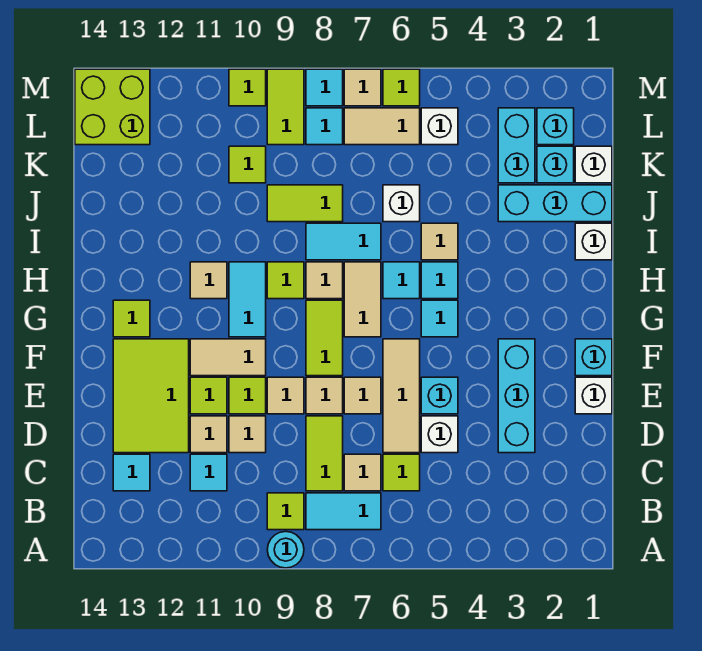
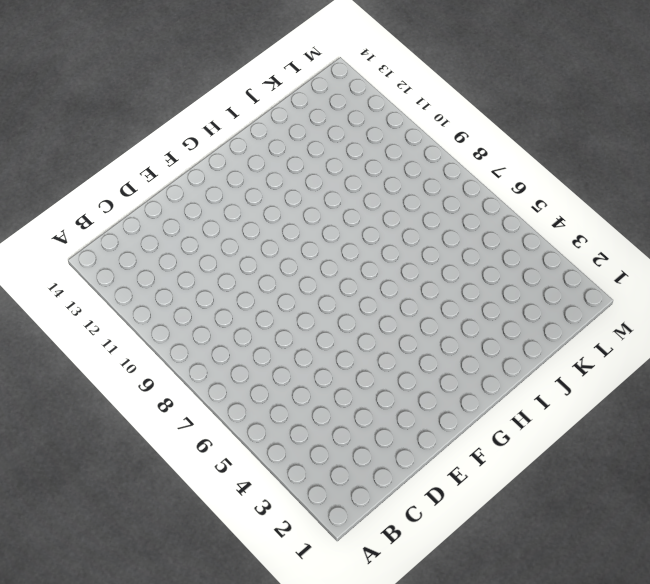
none -> cyan 1x1 round brick [267,531,304,568]
none -> cyan 1x2 tile [306,493,381,530]
none -> lime 1x1 tile [267,493,304,530]
none -> lime 1x1 tile [383,454,420,491]

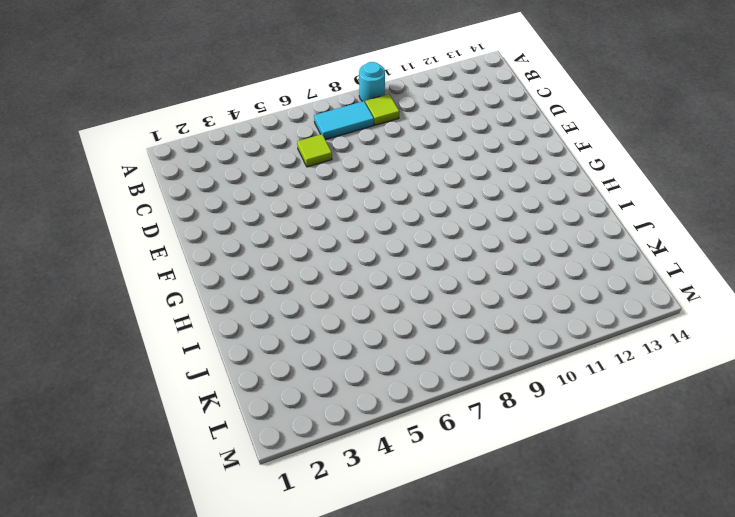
none -> tan 1x1 tile [344,454,381,491]
none -> lime 1x2 tile [306,416,343,491]
none -> cyan 1x1 tile [190,454,227,491]
none -> cyan 1x1 tile [113,454,150,491]

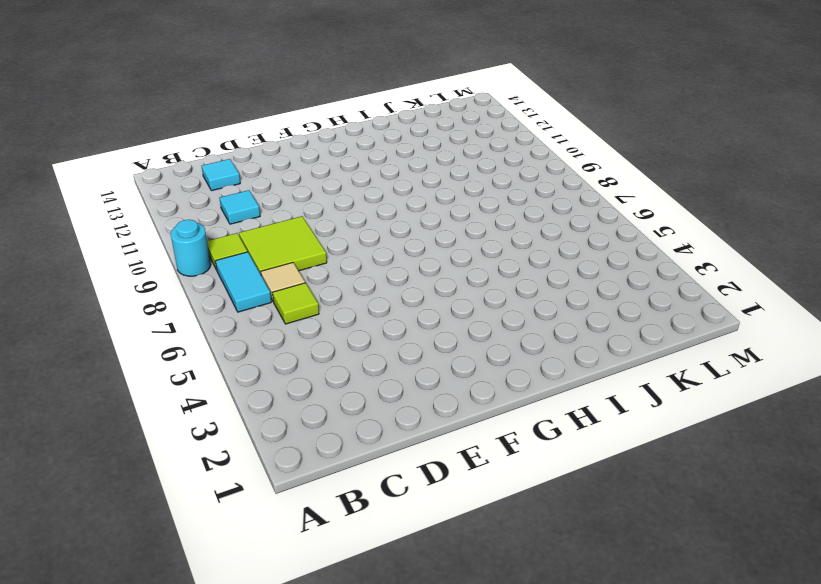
lime 2x2 tile [239,216,327,274] -> lime 1x2 tile [306,416,343,491]
none -> cyan 1x3 brick [498,339,535,453]
none -> white 1x1 brick [421,416,458,453]
none -> tan 1x3 tile [383,339,420,453]
none -> tan 1x1 tile [229,416,266,453]

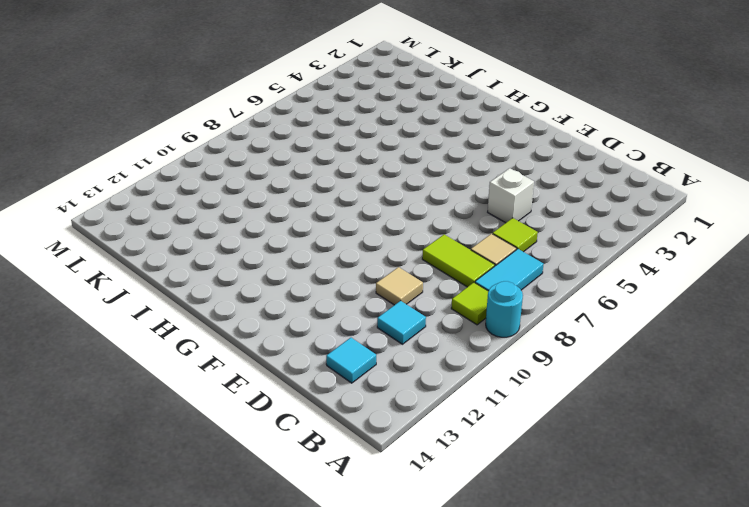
none -> cyan 1x3 brick [498,339,535,453]
none -> tan 1x3 tile [383,339,420,453]
none -> tan 1x1 tile [190,416,227,453]
none -> lime 2x3 tile [113,339,189,453]

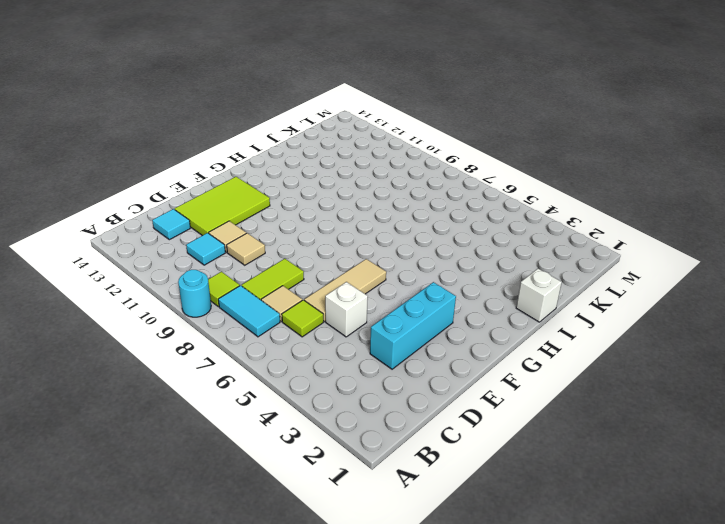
none -> white 1x1 brick [575,377,612,414]
none -> cyan 1x1 brick [421,377,458,414]
none -> tan 1x1 tile [344,377,381,414]
none -> tan 1x1 tile [306,377,343,414]

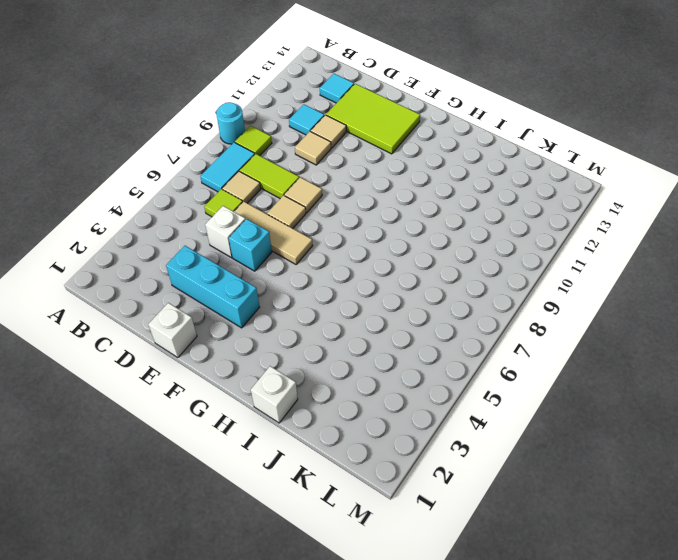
none -> tan 1x1 tile [267,377,304,414]
none -> lime 1x1 tile [229,377,266,414]
none -> lime 1x1 tile [190,377,227,414]
none -> cyan 1x1 brick [575,339,612,376]

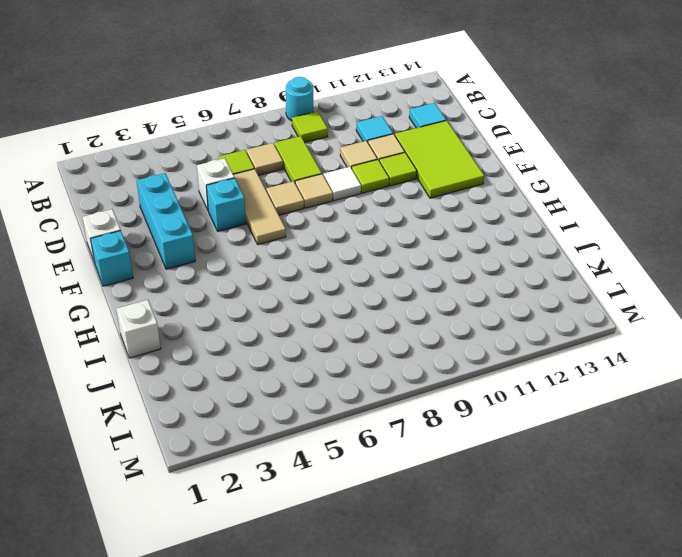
white 1x1 tile [324,167,361,201] -> tan 1x1 tile [267,377,304,414]
none -> cyan 1x2 tile [306,493,381,530]
none -> lime 1x2 tile [306,300,343,376]
none -> tan 1x2 tile [190,339,266,376]
none -> cyan 1x1 tile [421,300,458,337]

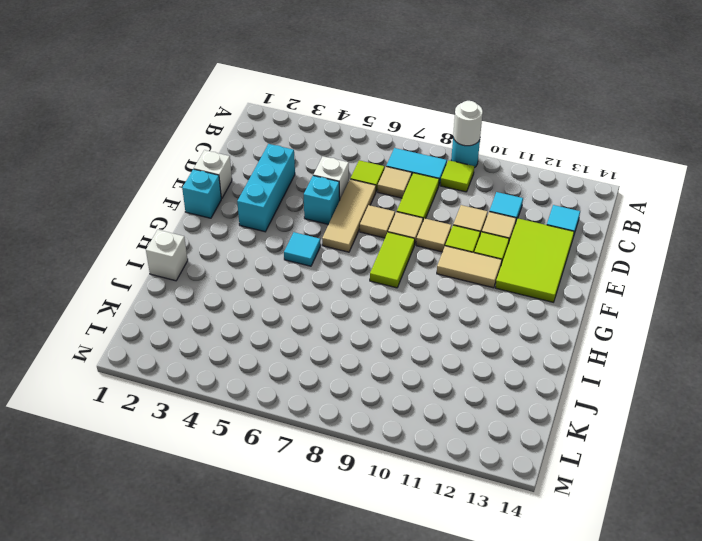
white 1x1 round brick [453,101,483,146] -> none
none -> tan 1x2 tile [344,262,381,337]
none -> cyan 1x2 tile [229,262,266,337]
none -> lime 1x1 tile [113,300,150,337]
none -> cyan 1x1 tile [421,262,458,299]

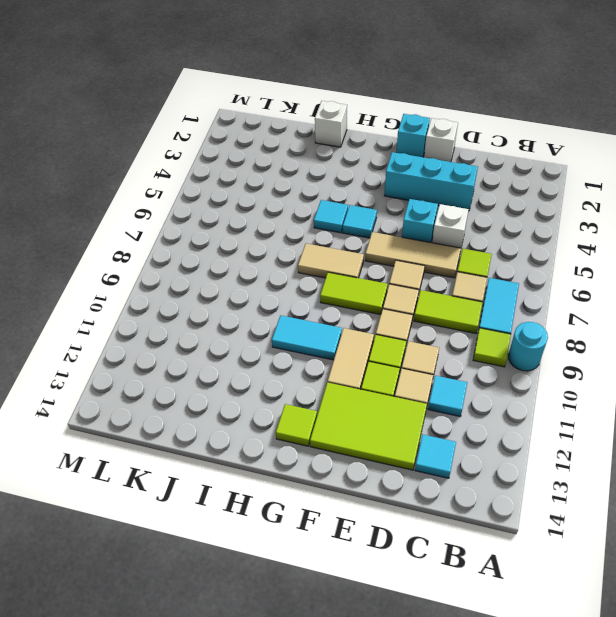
none -> cyan 1x1 tile [383,262,420,299]
none -> tan 1x1 tile [306,262,343,299]
none -> lime 1x1 tile [267,262,304,299]
none -> tan 1x1 tile [190,262,227,299]

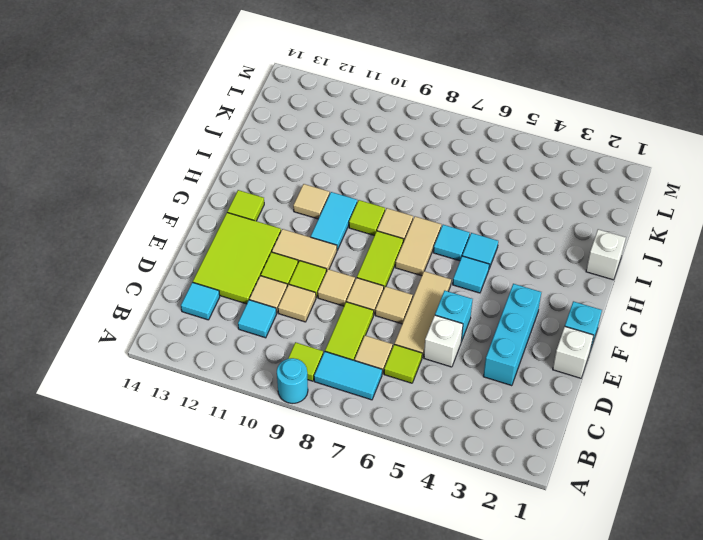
none -> tan 1x1 tile [421,223,458,260]
none -> cyan 1x2 tile [306,223,381,260]
none -> cyan 1x3 brick [498,185,612,222]
none -> white 1x1 brick [383,185,420,222]

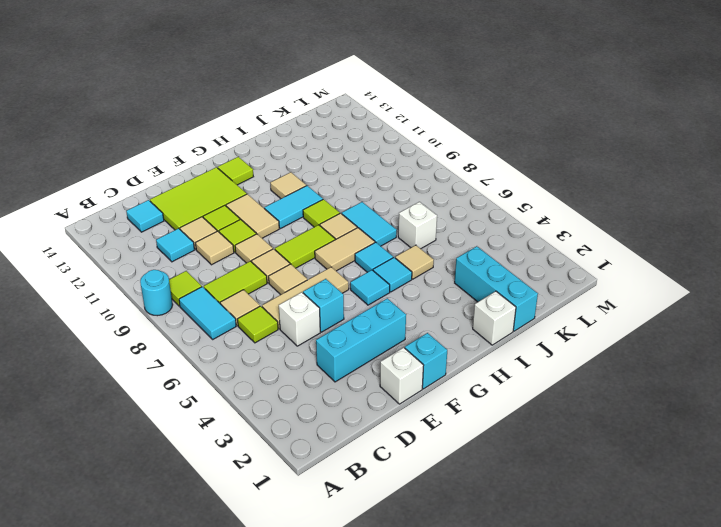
none -> lime 1x2 tile [267,185,343,222]
none -> white 1x1 brick [575,146,612,183]
none -> cyan 1x1 brick [537,146,574,183]
none -> cyan 1x2 brick [498,108,535,183]

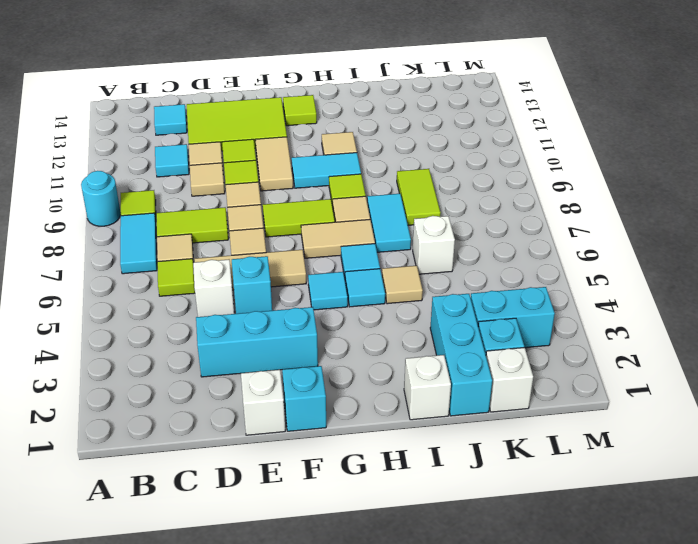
none -> lime 1x1 tile [229,146,266,183]
none -> cyan 1x1 brick [537,108,574,145]
none -> white 1x1 brick [421,108,458,145]
none -> tan 1x2 tile [344,108,420,145]

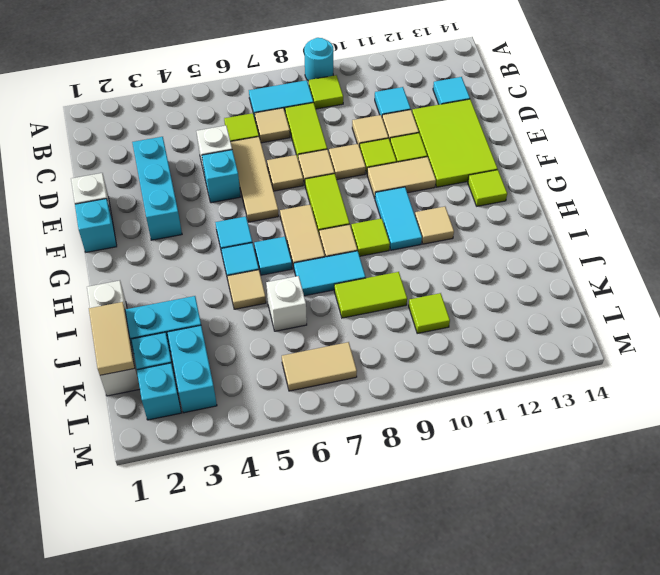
tan 1x2 tile [89,302,135,375] -> none
none -> white 1x1 brick [421,108,458,145]
none -> cyan 1x1 tile [306,108,343,145]
none -> lime 1x2 tile [267,69,304,145]
none -> lime 2x2 brick [75,69,150,145]

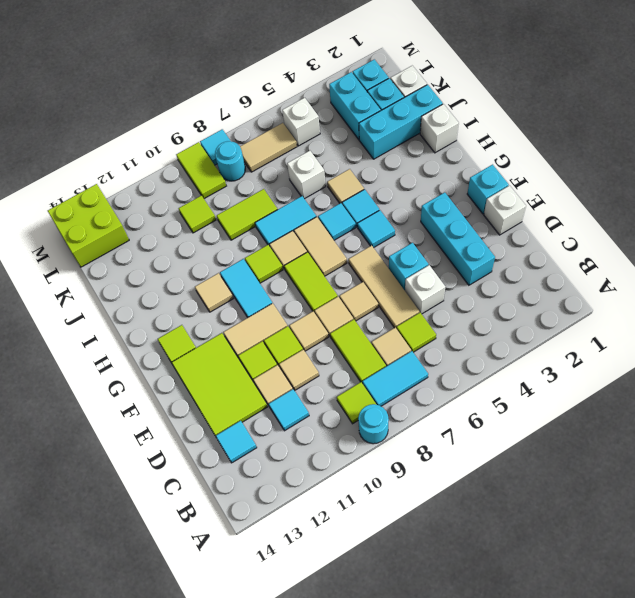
cyan 1x1 round brick [215,141,245,181] -> cyan 1x1 tile [306,108,343,145]
none -> lime 1x1 tile [383,69,420,106]
none -> tan 1x1 tile [344,69,381,106]
none -> lime 1x1 tile [229,69,266,106]

